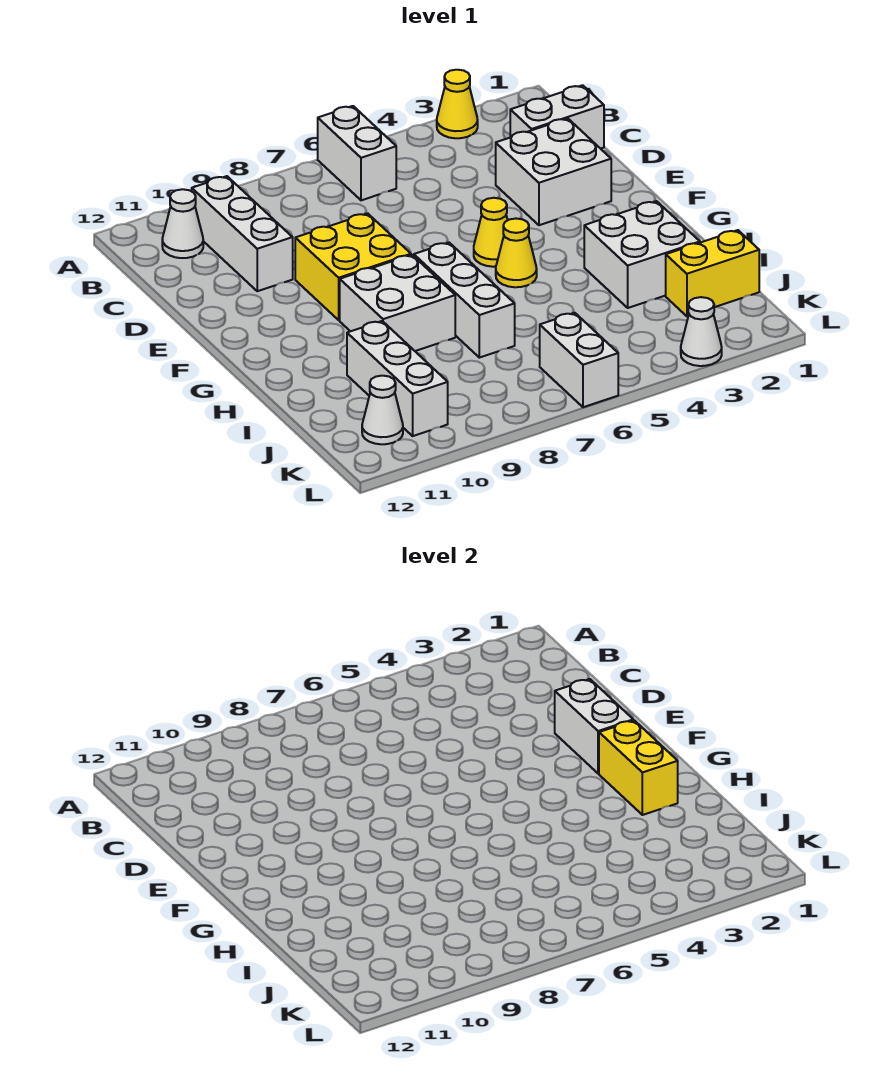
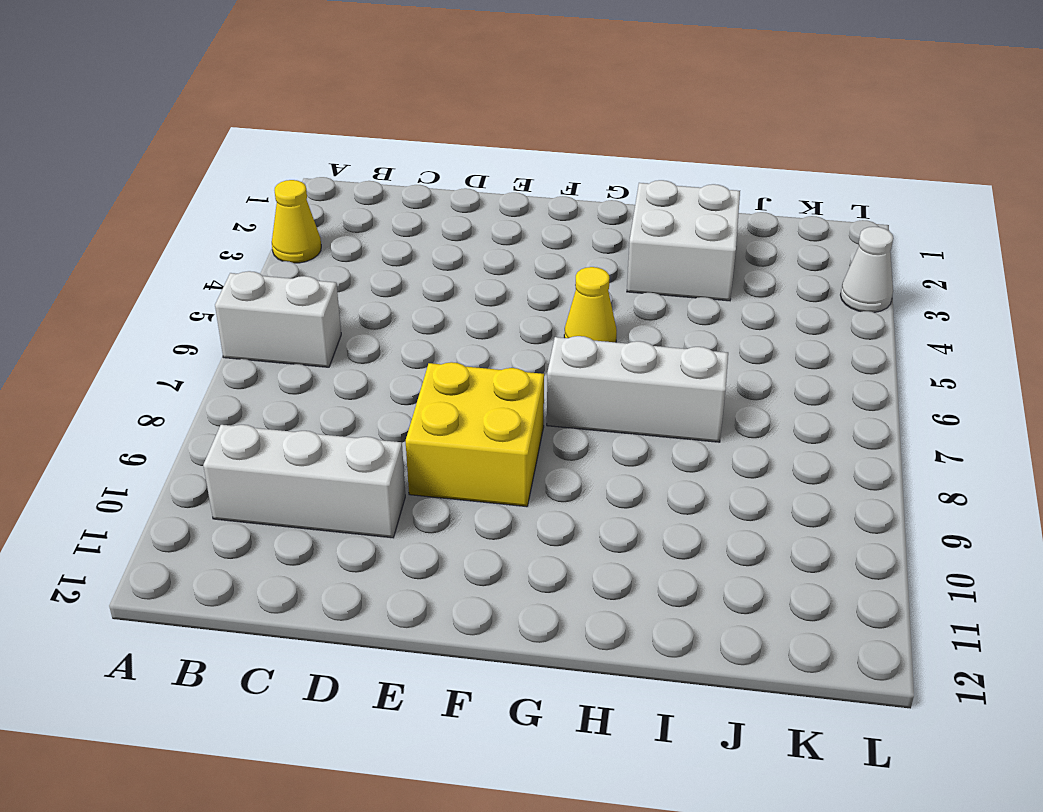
none -> white 1x1 cone [162,189,203,258]
none -> white 1x2 brick [510,85,604,149]
none -> white 2x2 brick [496,118,611,225]

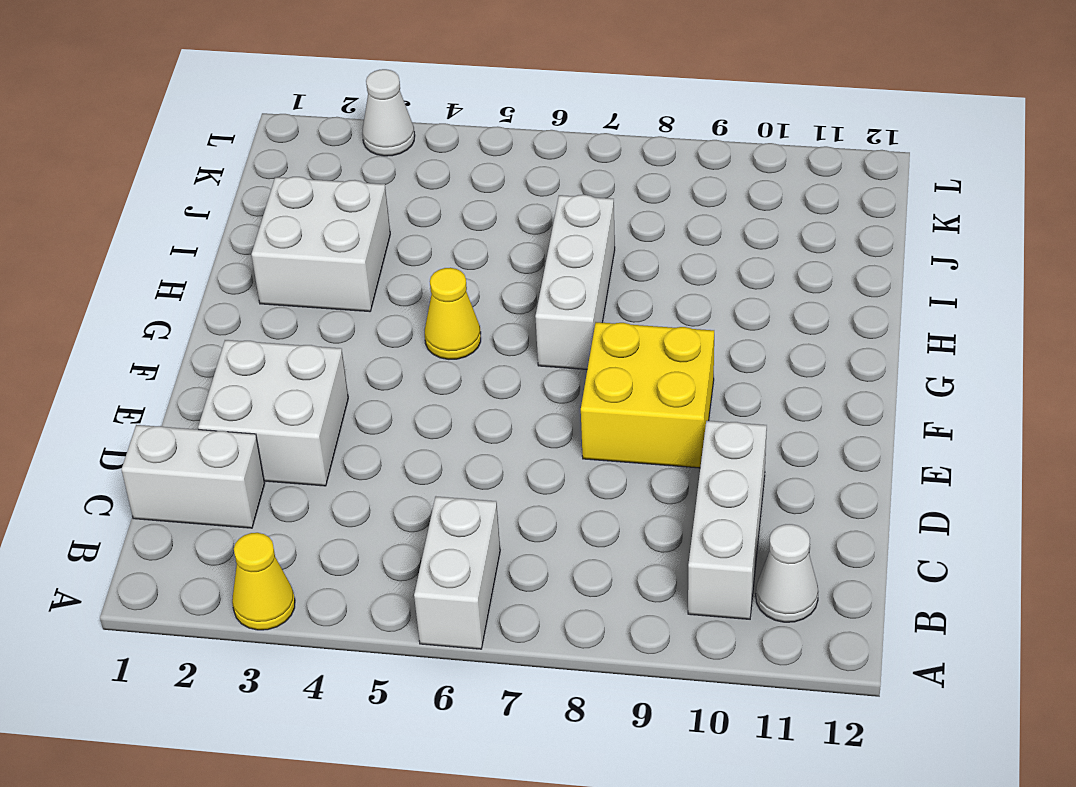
none -> yellow 1x1 cone [474,198,508,267]
none -> white 2x2 brick [340,255,455,351]
none -> white 1x3 brick [347,321,448,436]

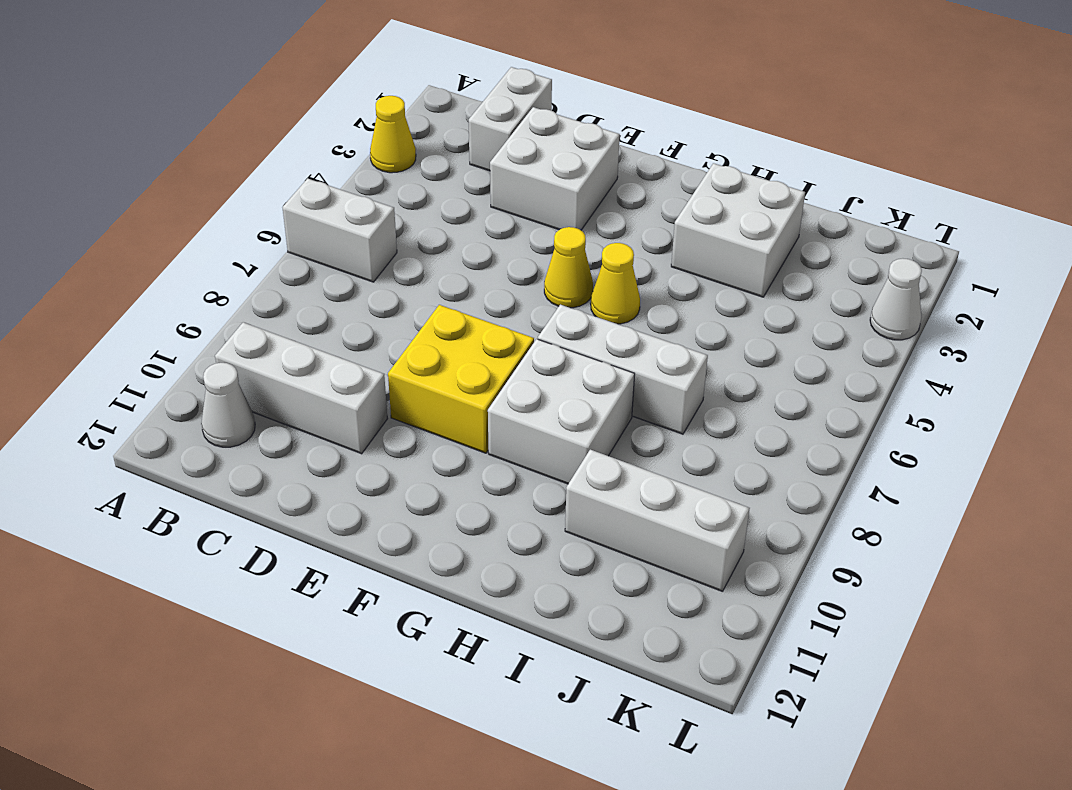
none -> yellow 1x2 brick [666,230,759,316]
none -> white 1x2 brick [540,313,618,407]
none -> white 1x1 cone [362,376,403,444]

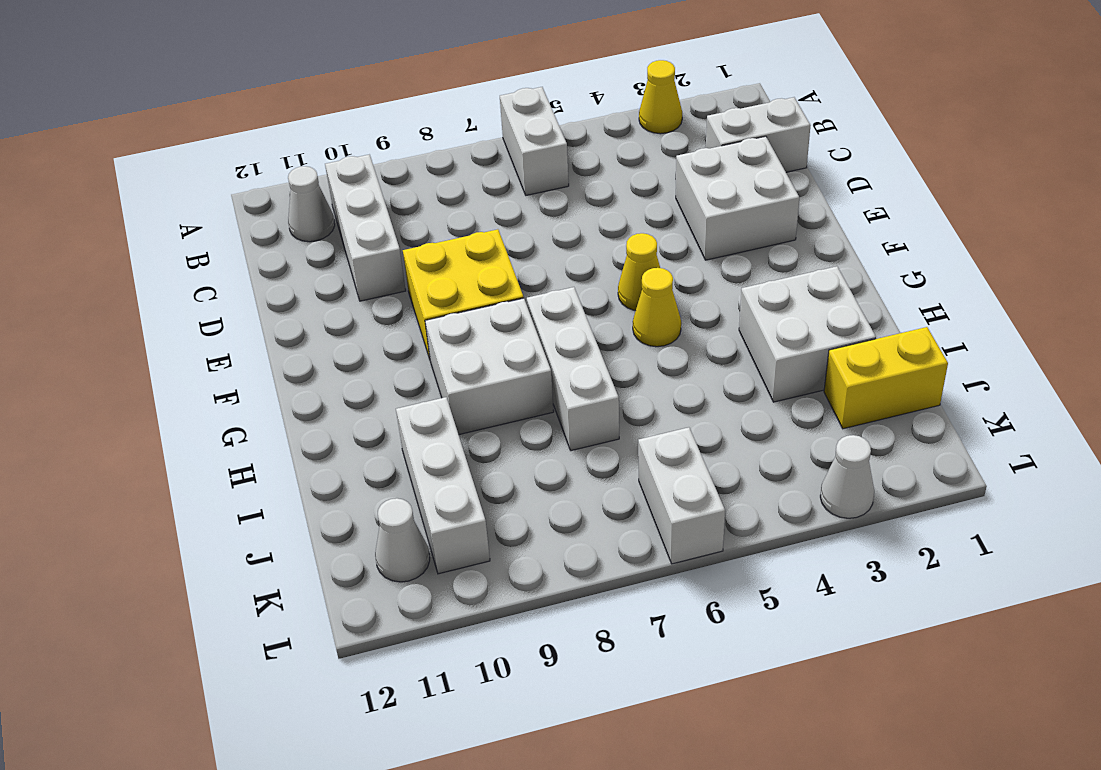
none -> white 1x2 brick [555,679,633,774]
none -> yellow 1x2 brick [599,720,678,815]

